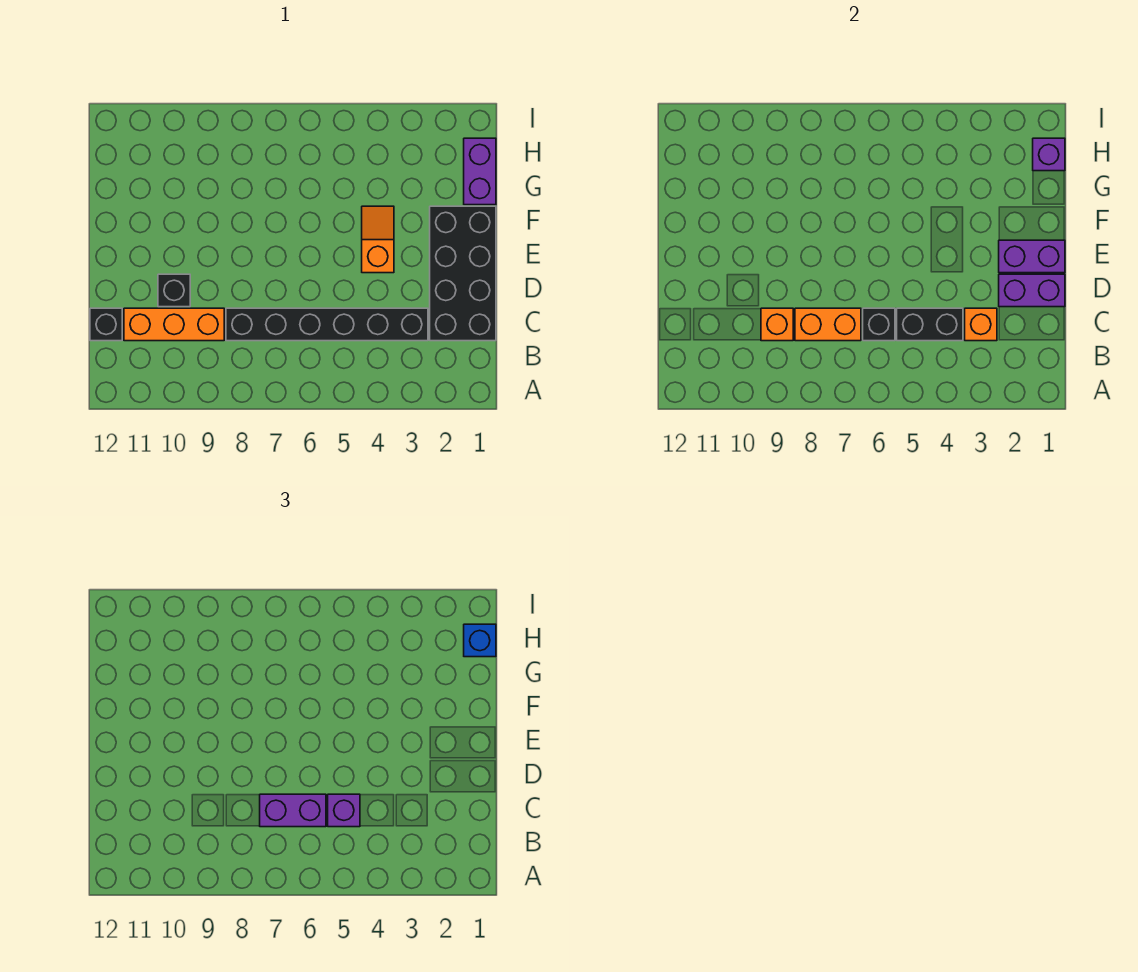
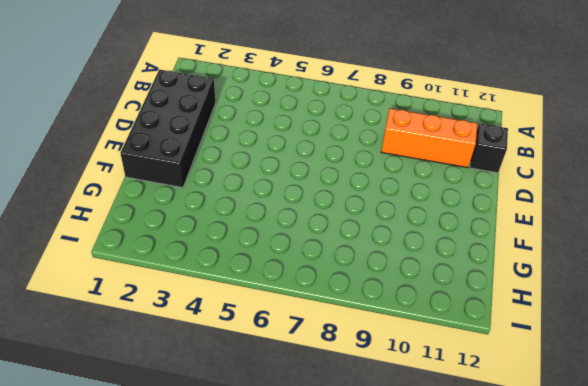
none -> black 1x6 brick [226,308,428,341]
none -> black 1x1 brick [158,274,190,307]
none -> orange 1x2 slope [362,206,394,273]

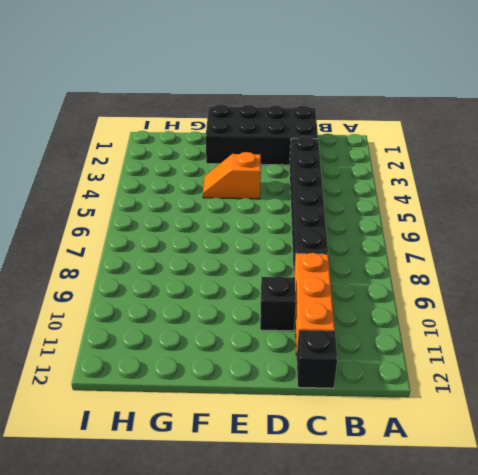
none -> purple 1x2 brick [464,138,496,205]
none -> orange 1x1 brick [965,308,997,341]
none -> black 1x2 brick [897,308,963,341]

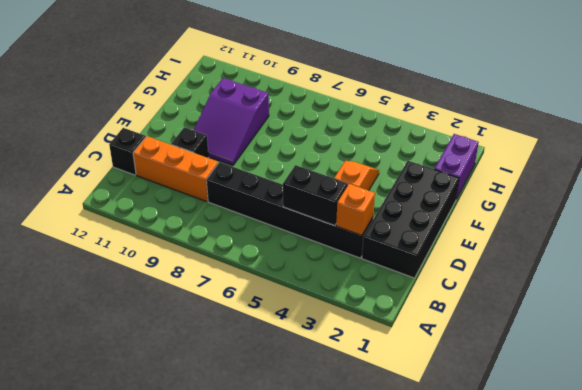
purple 2x3 slope [194,78,269,165] -> none
none -> black 1x1 brick [863,308,895,341]
none -> orange 1x2 brick [795,308,861,341]
none -> orange 1x1 brick [761,308,793,341]

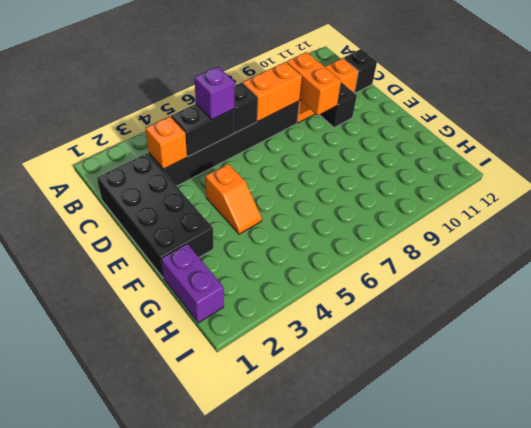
orange 1x2 brick [287,52,341,115] -> orange 1x1 brick [761,308,793,341]
none -> purple 1x2 brick [999,274,1065,307]
none -> purple 1x2 brick [999,240,1065,273]
none -> purple 1x1 brick [1033,138,1065,171]

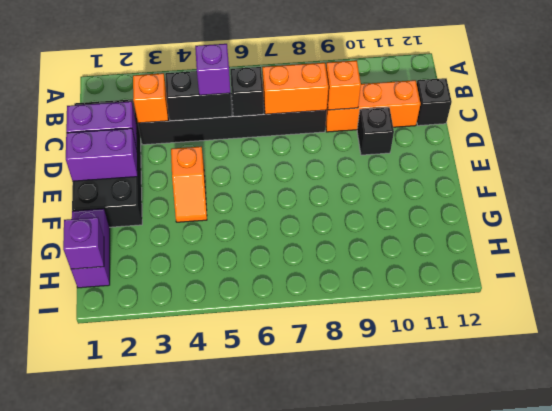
none -> purple 1x2 brick [260,794,326,827]
none -> blue 1x1 brick [464,624,496,657]

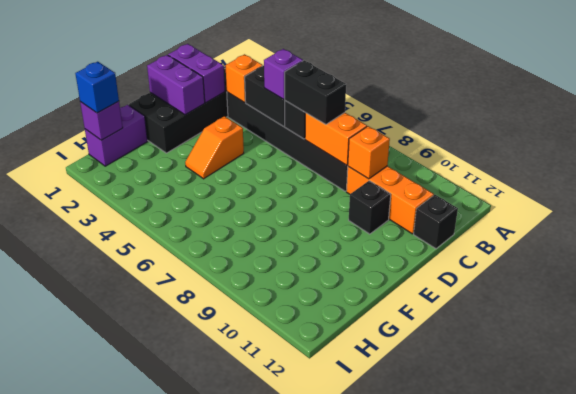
black 1x2 brick [285,61,346,125] -> purple 1x2 brick [260,794,326,827]

